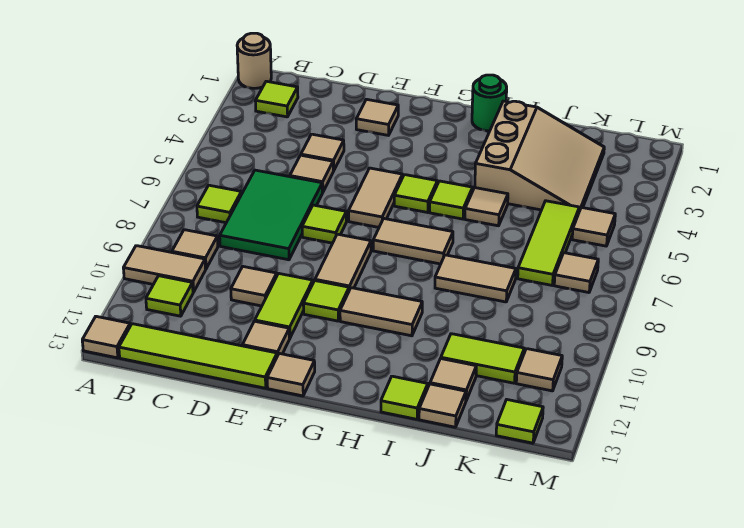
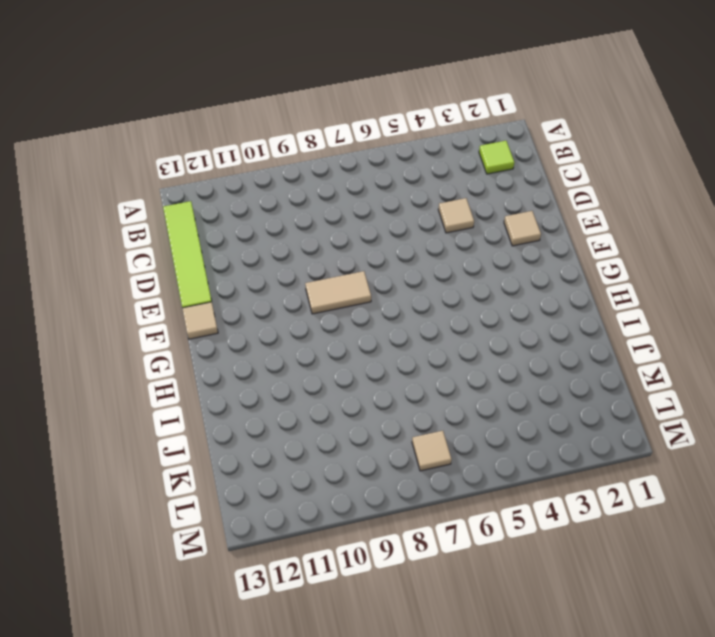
none -> tan 1x1 round brick [237,33,271,88]
none -> tan 1x2 tile [123,246,206,292]
none -> tan 1x1 tile [82,316,130,358]
none -> lime 1x1 tile [197,185,242,223]

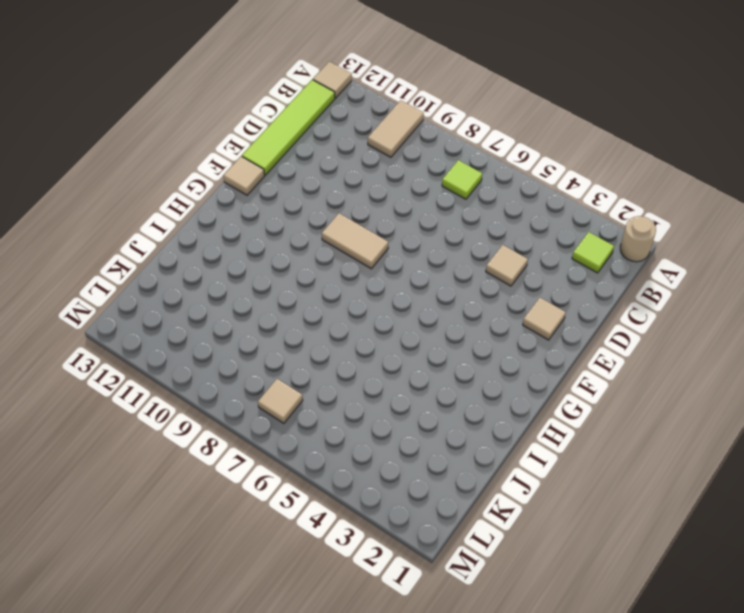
none -> tan 1x1 tile [172,230,218,268]
none -> lime 1x1 tile [146,276,193,316]
none -> green 2x3 tile [220,170,322,260]
none -> tan 1x1 tile [290,155,333,193]

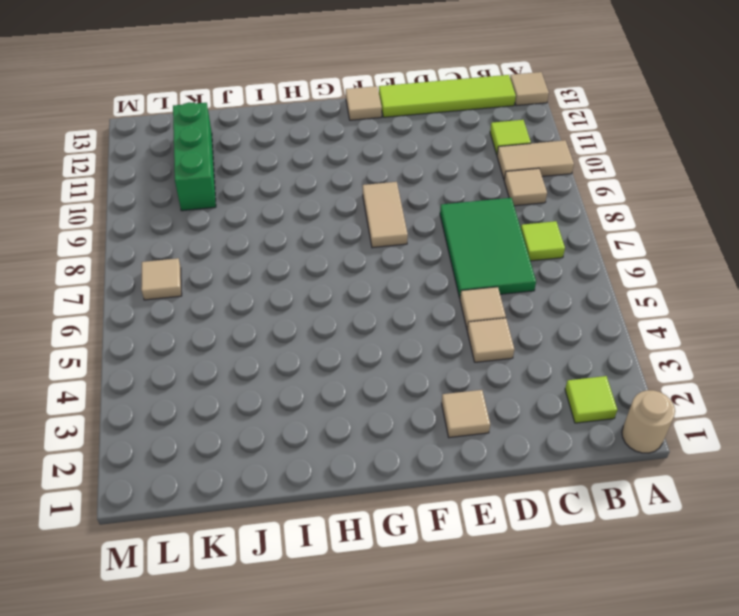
green 1x3 brick [173,102,216,211] -> lime 1x2 tile [441,334,524,383]
none -> tan 1x1 tile [231,267,277,306]
none -> lime 1x1 tile [302,205,346,243]
none -> lime 1x2 tile [255,273,313,338]
none -> tan 1x1 tile [242,321,290,356]

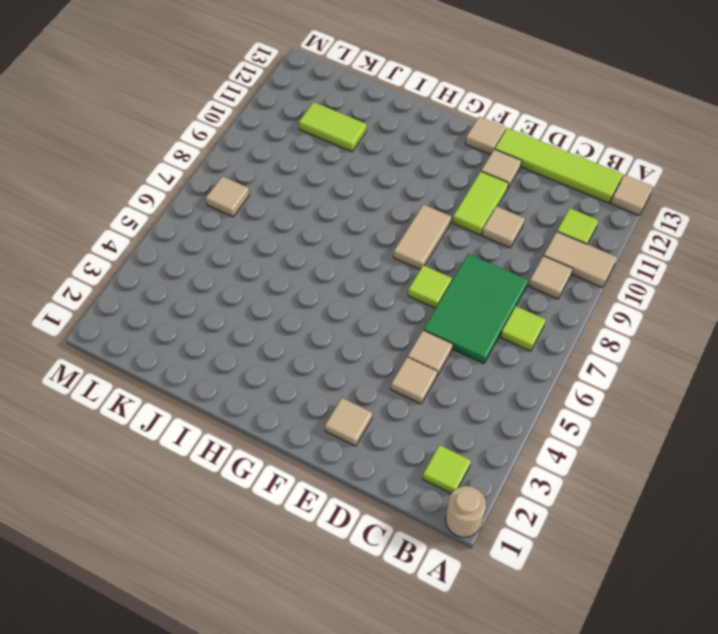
none -> tan 1x2 tile [349,168,403,227]
none -> lime 1x1 tile [303,281,349,321]
none -> lime 1x1 tile [394,175,437,212]
none -> tan 1x2 tile [373,219,453,264]

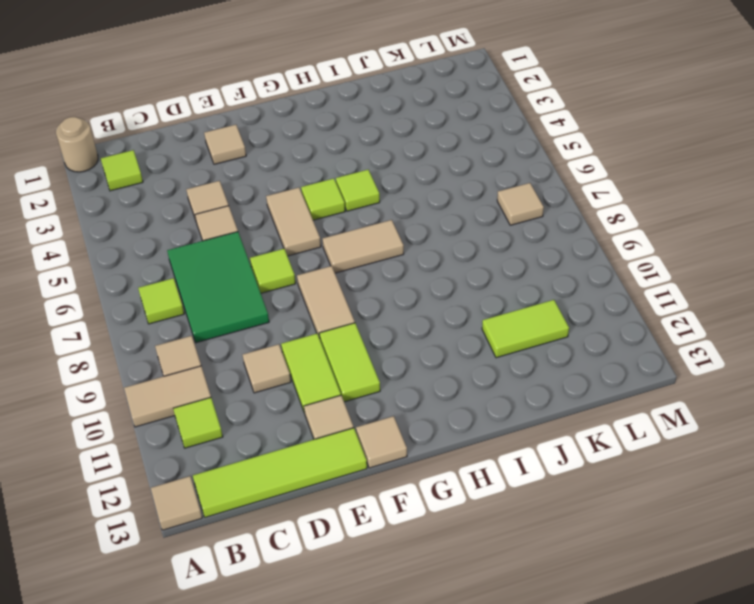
lime 1x2 tile [319,323,380,402] -> lime 1x1 tile [303,281,349,321]
none -> tan 1x2 tile [340,288,422,336]
none -> green 1x1 round brick [472,75,507,131]
none -> tan 3x3 slope [475,101,604,210]
none -> tan 1x1 tile [465,188,508,226]

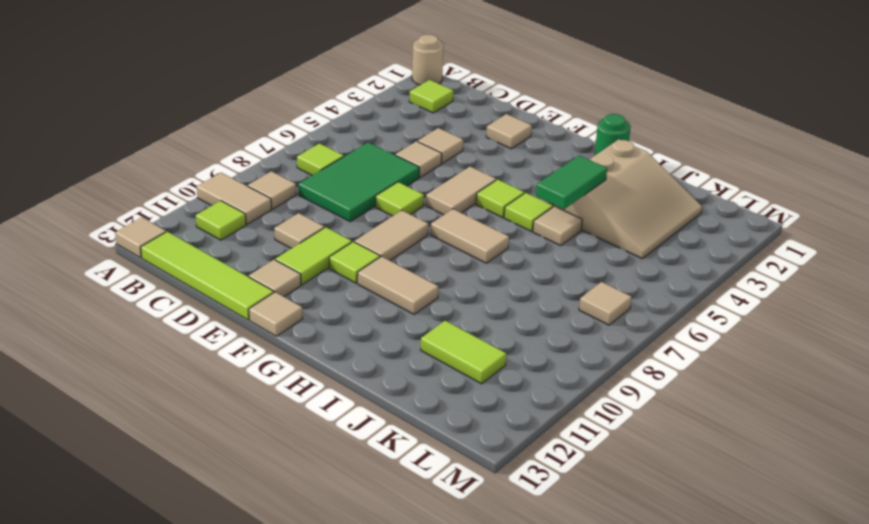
green 1x2 tile [536,155,607,209] -> none
none -> tan 1x2 tile [435,255,516,302]
none -> lime 1x1 tile [381,376,428,419]
none -> tan 1x1 tile [430,359,476,400]
none -> tan 1x1 tile [419,384,466,427]

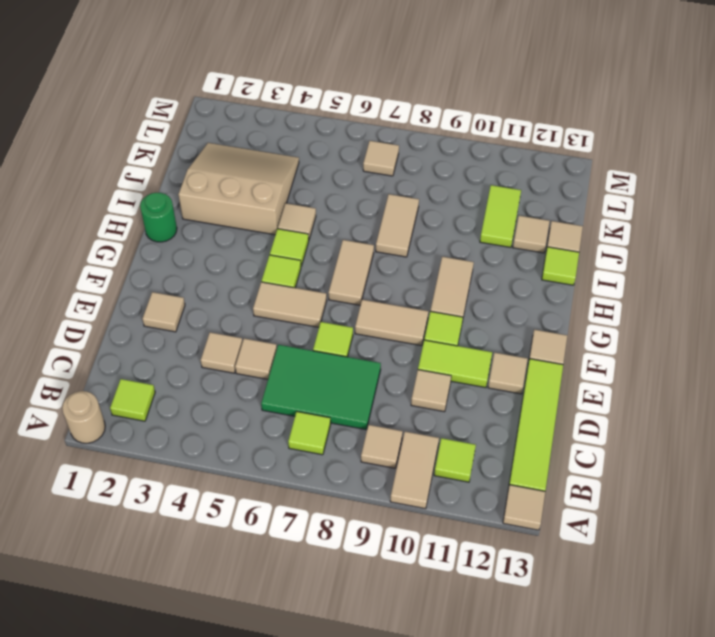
none -> lime 1x3 tile [518,201,580,285]
none -> tan 1x1 tile [572,207,615,246]
none -> tan 1x1 tile [516,349,562,391]
none -> lime 1x1 tile [496,400,543,443]

